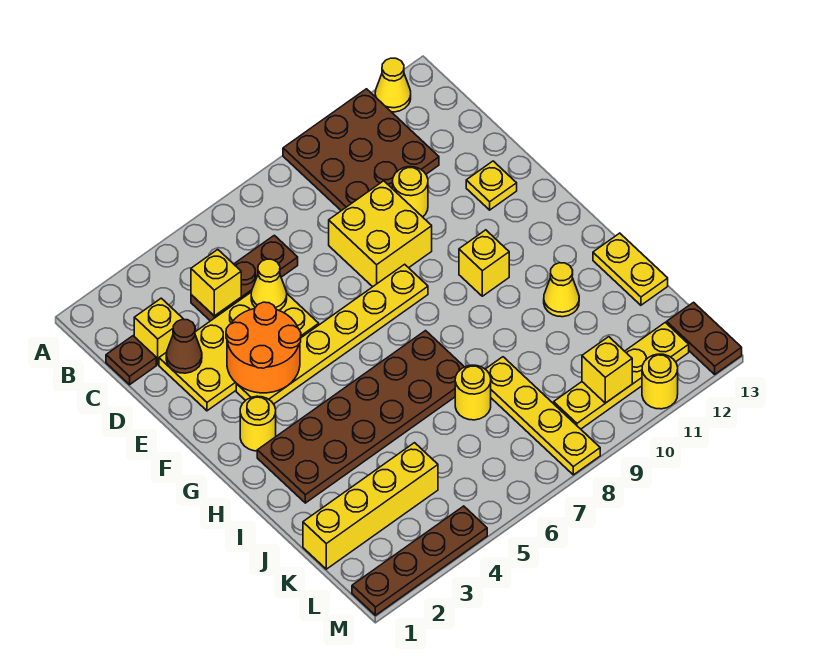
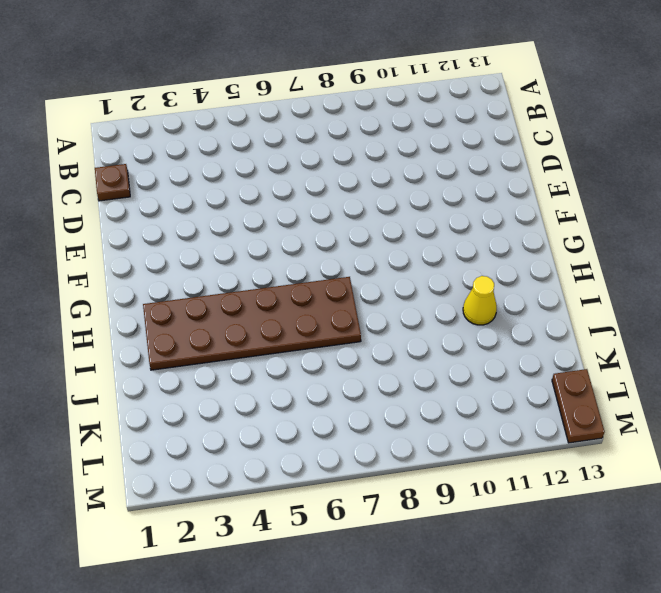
none -> brown 3x3 plate [283,89,439,211]
none -> yellow 1x1 cone [375,58,411,112]
none -> yellow 1x1 brick [134,298,184,365]

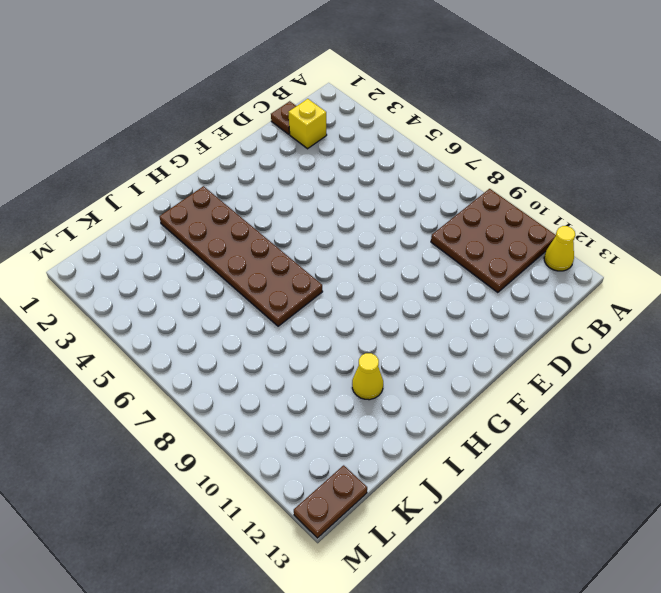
none -> brown 1x3 plate [191,235,298,321]
none -> yellow 2x4 plate [159,293,319,411]
none -> yellow 2x2 brick [329,181,432,287]

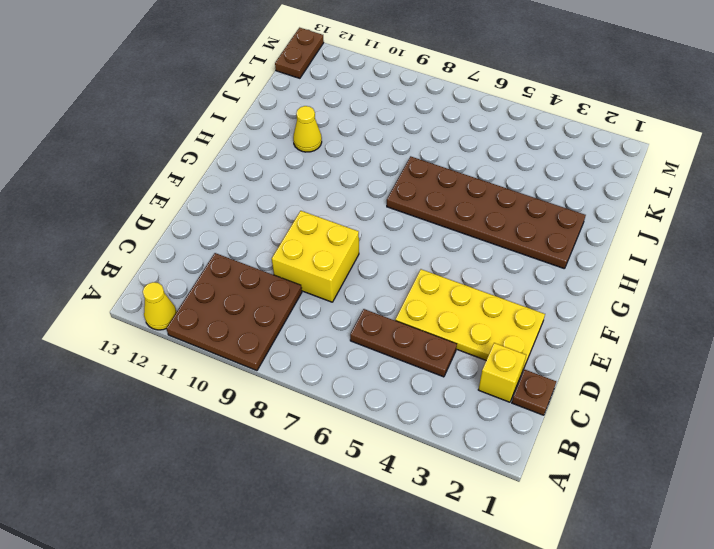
none -> yellow 1x1 round brick [393,167,428,217]
none -> yellow 1x1 plate [466,161,517,210]
none -> yellow 1x6 plate [236,264,428,404]

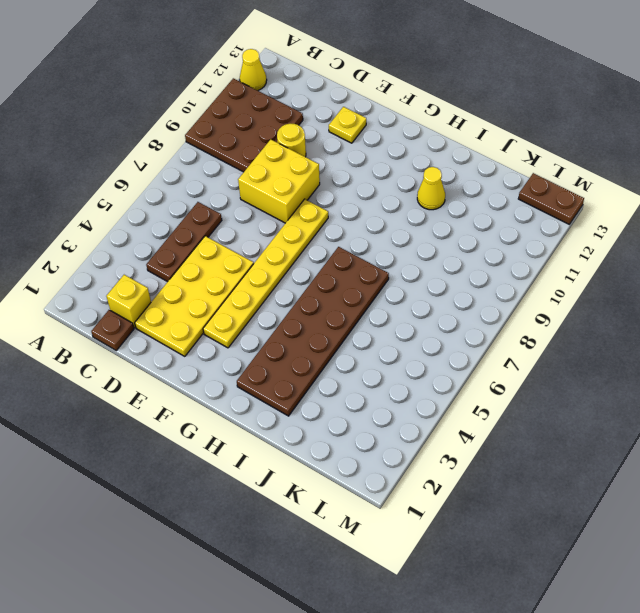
none -> yellow 1x1 round brick [240,396,276,451]
none -> yellow 1x1 brick [459,230,509,296]
none -> yellow 1x2 plate [593,233,668,305]

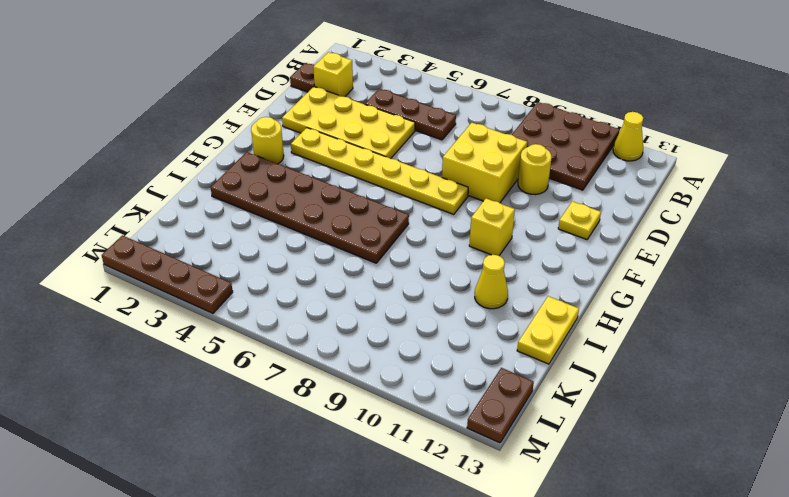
none -> yellow 1x1 round brick [455,365,491,420]
none -> yellow 1x4 plate [485,357,600,475]
none -> yellow 1x4 brick [303,443,438,569]

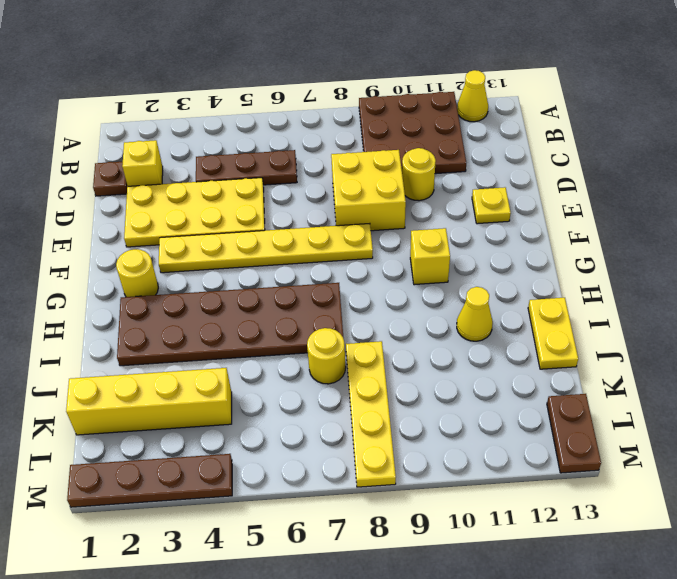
none -> yellow 1x4 plate [554,322,689,429]
none -> yellow 1x1 round brick [642,354,678,409]
none -> yellow 1x1 brick [191,250,241,316]

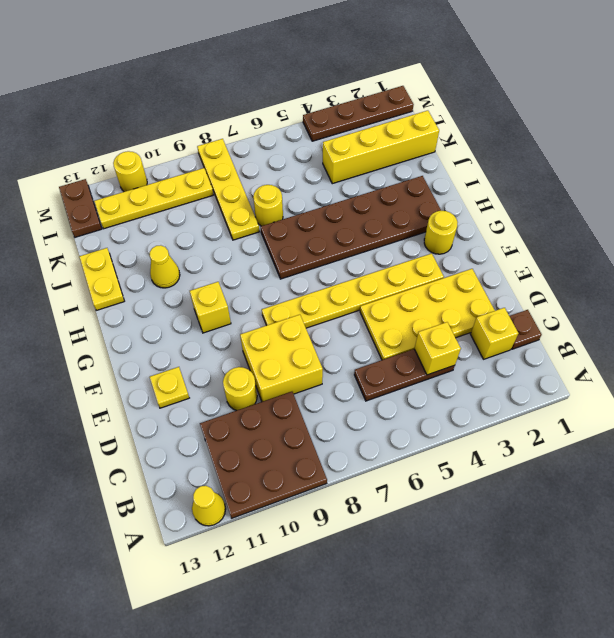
none -> brown 1x1 cone [166,319,202,373]
none -> yellow 1x1 cone [251,259,287,310]
none -> orange 2x2 round brick [226,302,301,393]

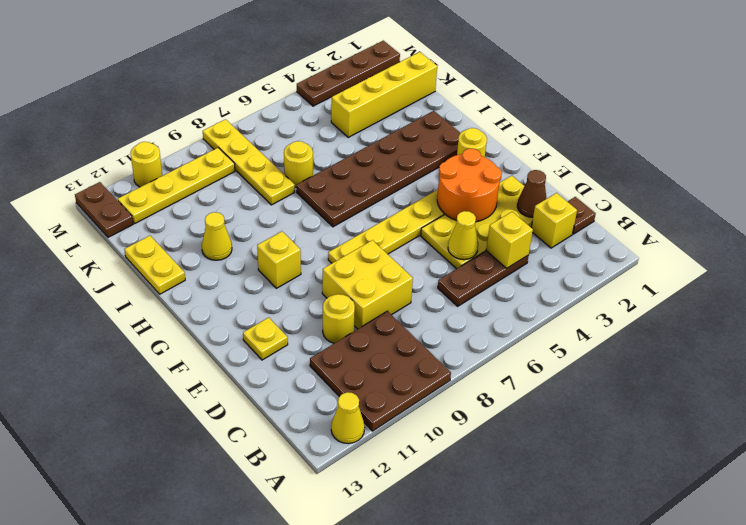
none -> yellow 1x1 brick [582,337,632,403]

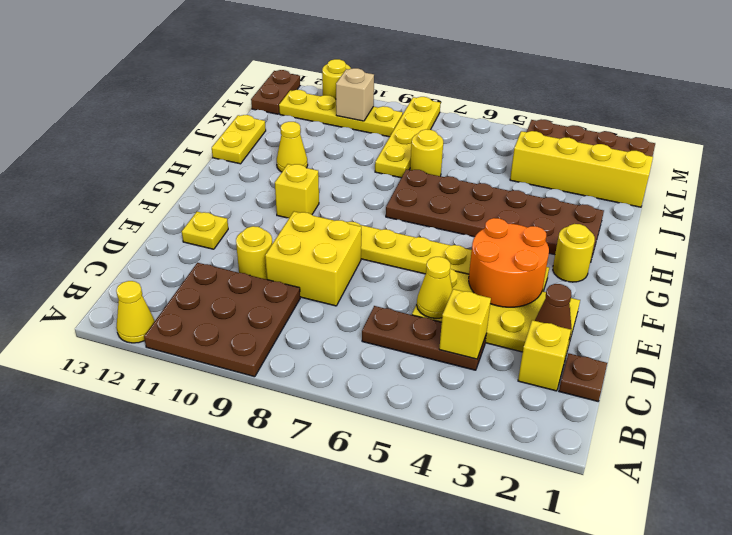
tan 1x1 brick [336,68,374,121] -> yellow 1x1 brick [582,337,632,403]

